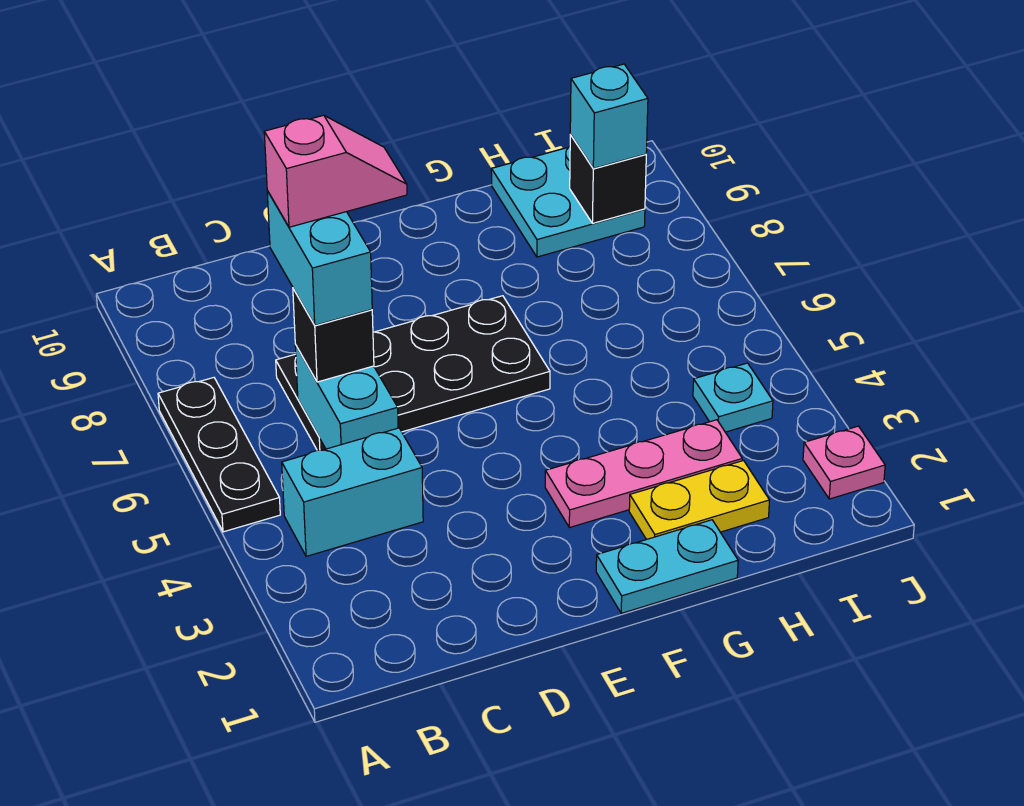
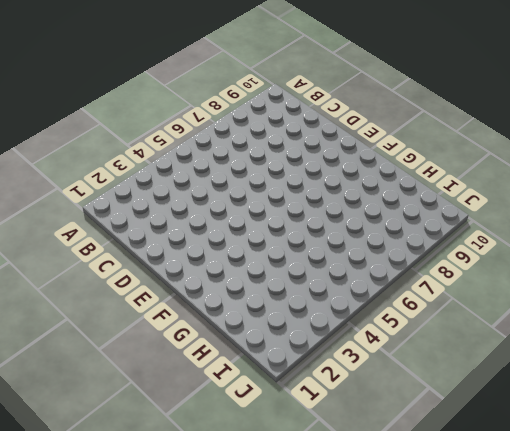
none -> black 1x3 plate [158,378,280,532]
none -> cyan 1x2 brick [282,428,423,556]
none -> black 2x4 plate [276,296,550,450]

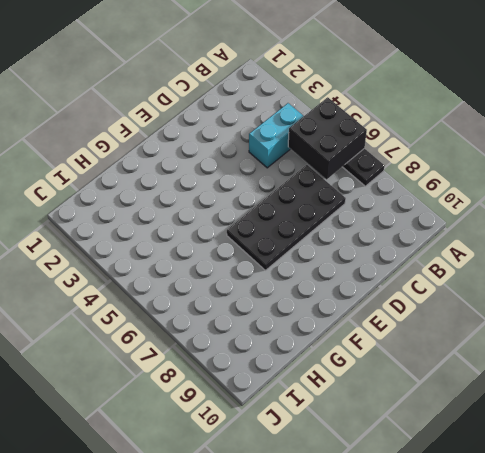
black 2x2 brick [288,97,367,179] -> none
none -> cyan 1x2 plate [596,520,738,613]
none -> pink 1x3 plate [545,420,742,528]
none -> yellow 1x2 plate [629,461,770,539]

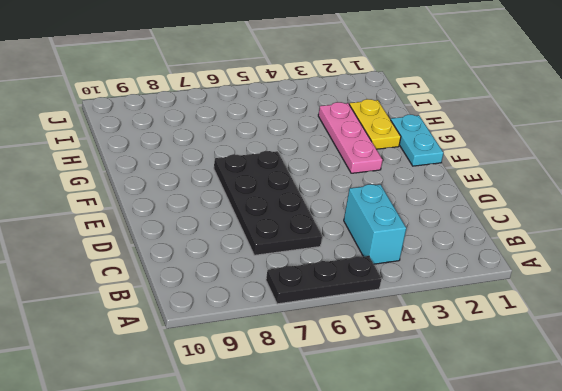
none -> cyan 2x2 plate [491,146,645,257]
none -> cyan 1x1 plate [693,363,773,432]
none -> pink 1x1 plate [803,426,885,499]

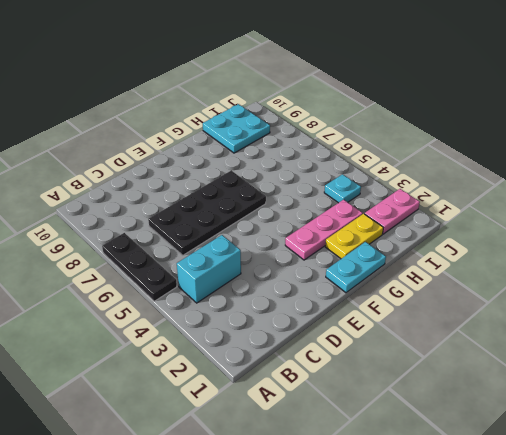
pink 1x2 plate [365,189,420,234] -> pink 1x1 plate [803,426,885,499]
none -> cyan 1x2 brick [295,345,398,449]
none -> black 1x1 brick [570,135,646,223]
none -> black 1x1 brick [293,289,374,382]

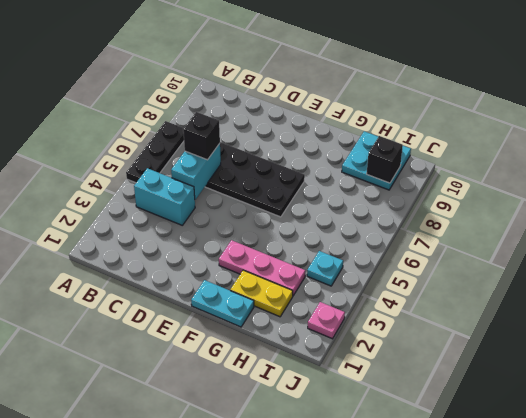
none -> cyan 1x1 brick [570,64,648,168]
none -> cyan 1x2 brick [267,191,372,325]
none -> pink 1x2 slope [264,115,407,227]

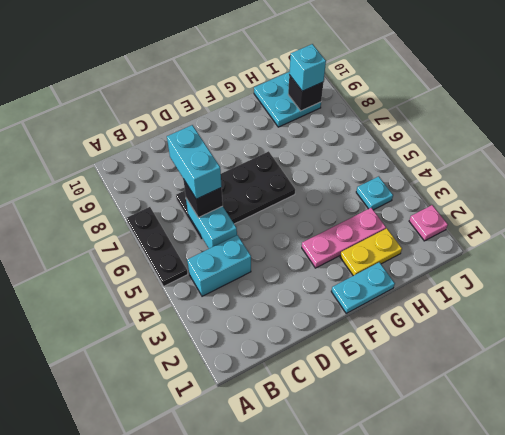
none -> pink 1x2 slope [264,115,407,227]

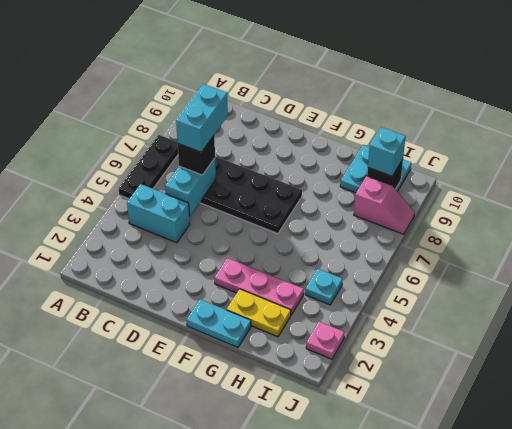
pink 1x2 slope [354,176,415,234] -> pink 1x2 slope moved to [264,115,407,227]

